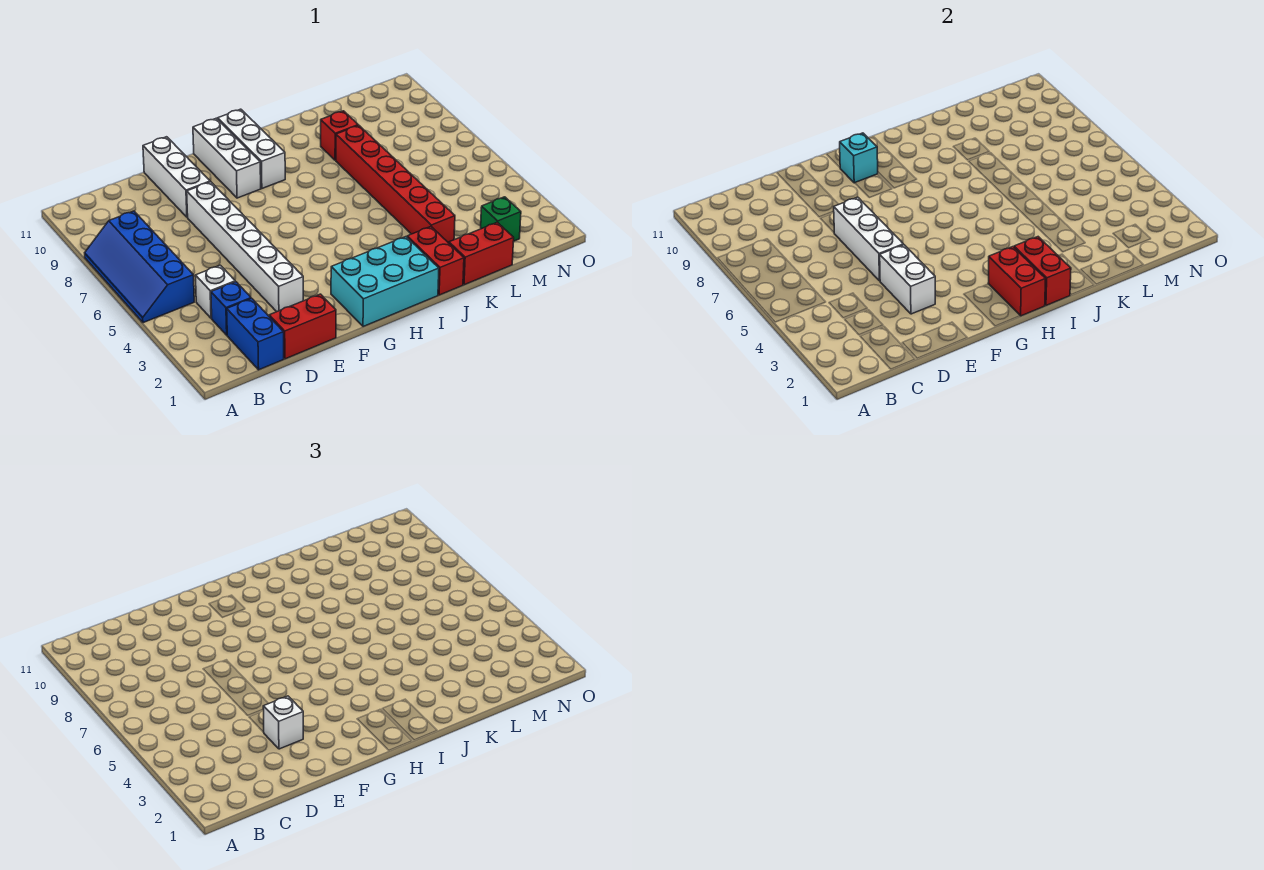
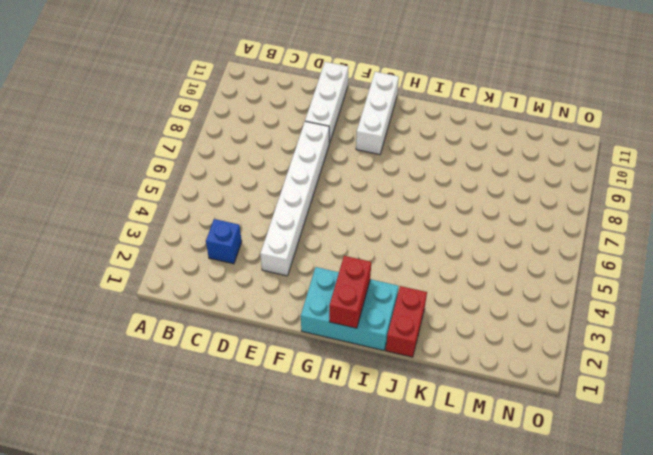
none -> blue 2x4 slope [85,211,194,323]
none -> blue 1x2 brick [227,298,284,370]
none -> white 1x1 brick [195,265,235,318]

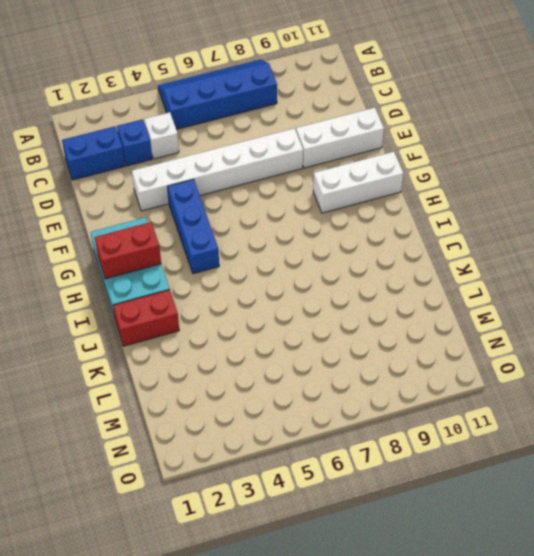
blue 1x3 brick [167,179,219,274] -> none
none -> red 1x2 brick [269,294,336,359]
none -> white 1x3 brick [218,109,285,188]
none -> red 1x2 brick [449,222,514,285]

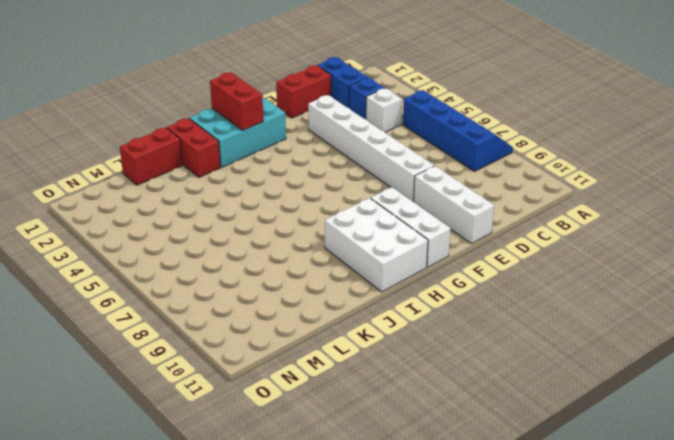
white 2x3 brick [325,198,428,292] -> white 1x3 brick [218,109,285,188]
none -> red 1x6 brick [336,125,455,243]
none -> red 1x1 brick [321,111,358,160]
none -> green 1x1 brick [481,197,521,241]

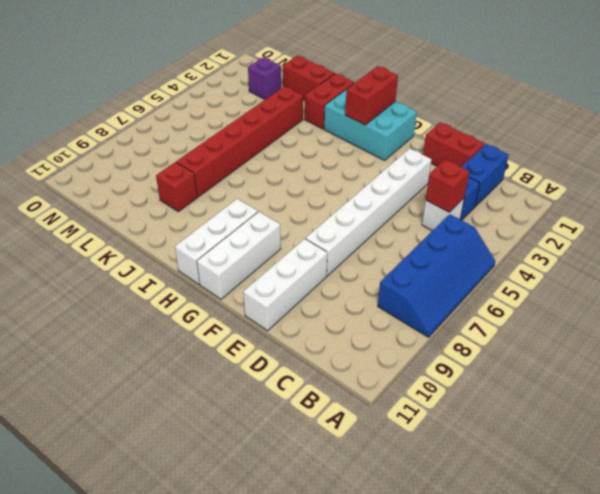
red 1x1 brick [426,159,469,212] -> none
purple 1x1 brick [248,57,281,100] -> green 1x1 brick [481,197,521,241]
none -> white 1x2 brick [880,245,935,314]
none -> white 1x3 brick [833,197,904,281]
none -> cyan 1x1 brick [840,133,878,183]

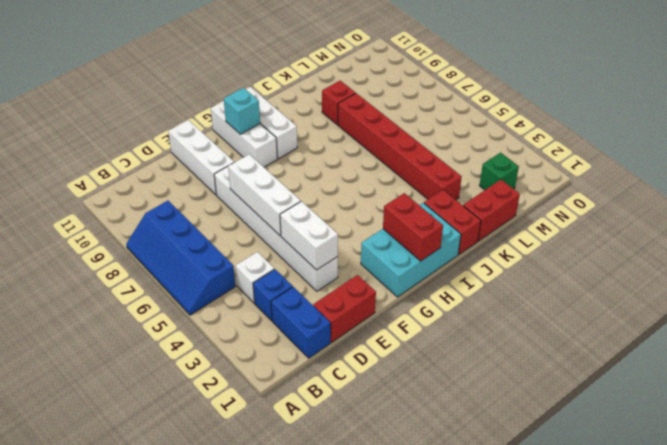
none -> red 1x2 brick [1014,237,1071,305]
none -> white 1x1 brick [263,696,303,749]

